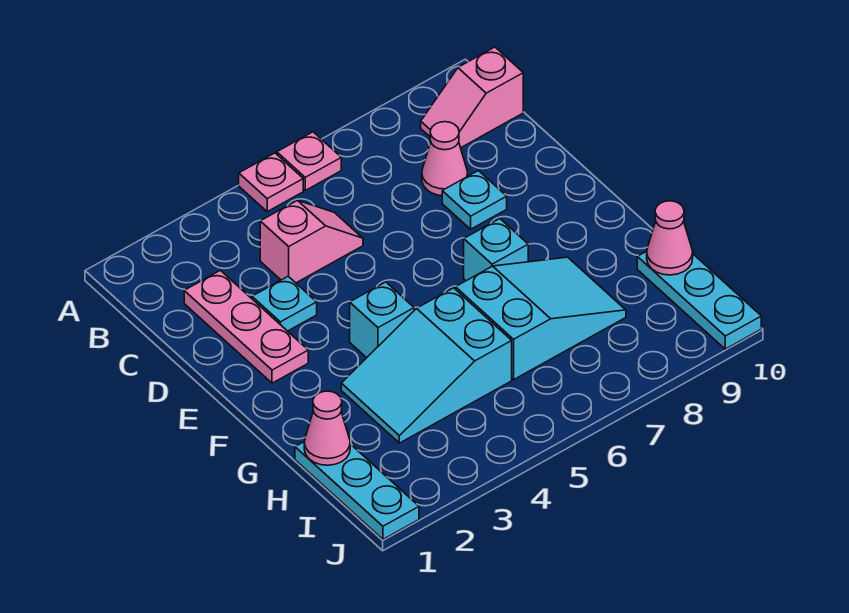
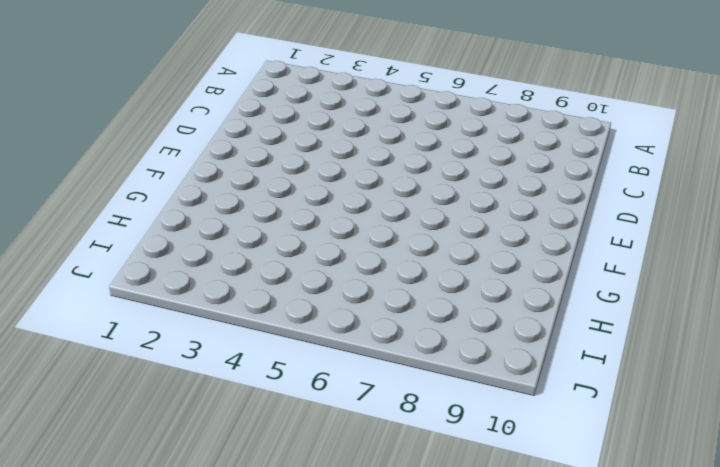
none -> pink 1x1 plate [239,153,303,212]
none -> pink 1x1 plate [277,132,341,190]
none -> pink 1x2 slope [421,47,523,148]

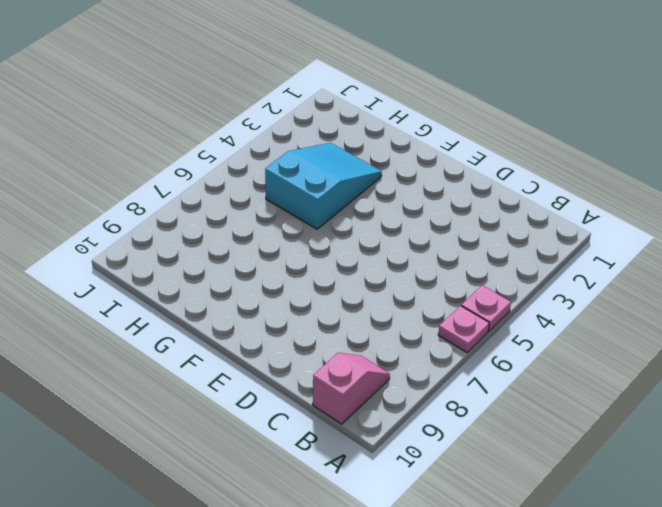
none -> pink 1x3 plate [184,270,308,383]
none -> pink 1x2 slope [260,200,363,283]
none -> pink 1x1 cone [422,122,468,196]

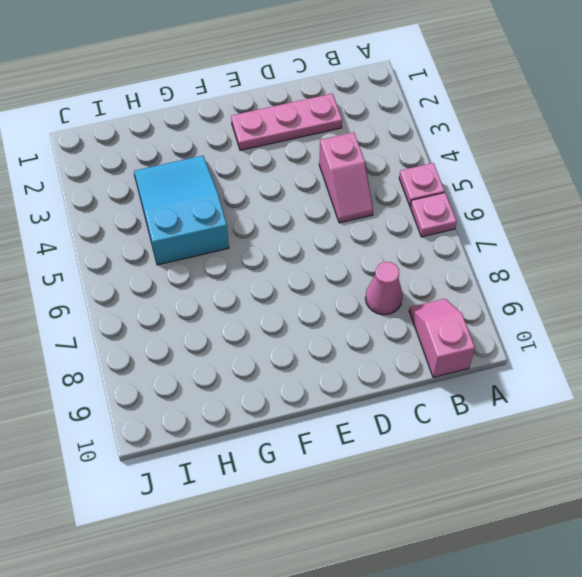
none -> cyan 1x1 plate [252,276,317,331]
none -> cyan 1x1 plate [442,171,507,229]
none -> cyan 1x1 brick [350,282,414,358]

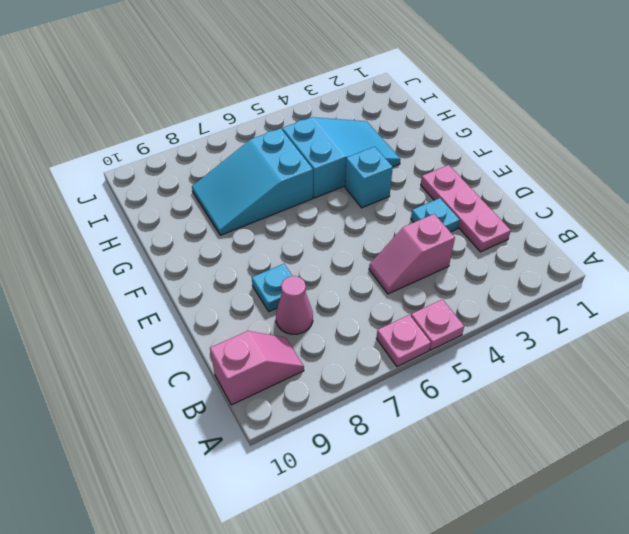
none -> cyan 1x1 brick [464,219,528,281]
none -> cyan 1x3 plate [295,441,419,539]
none -> cyan 1x3 plate [637,251,761,349]

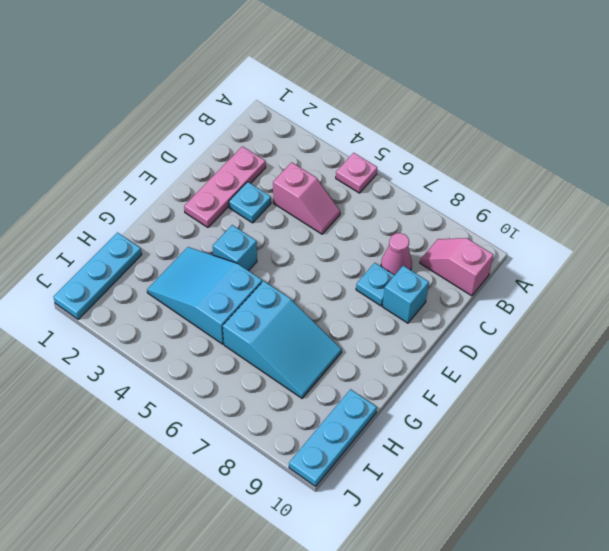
cyan 1x1 brick [383,266,429,323] -> cyan 1x1 brick moved to [464,219,528,281]
none -> pink 1x1 plate [277,132,341,190]
none -> pink 1x1 cone [304,391,350,465]
none -> pink 1x1 cone [647,201,693,275]

